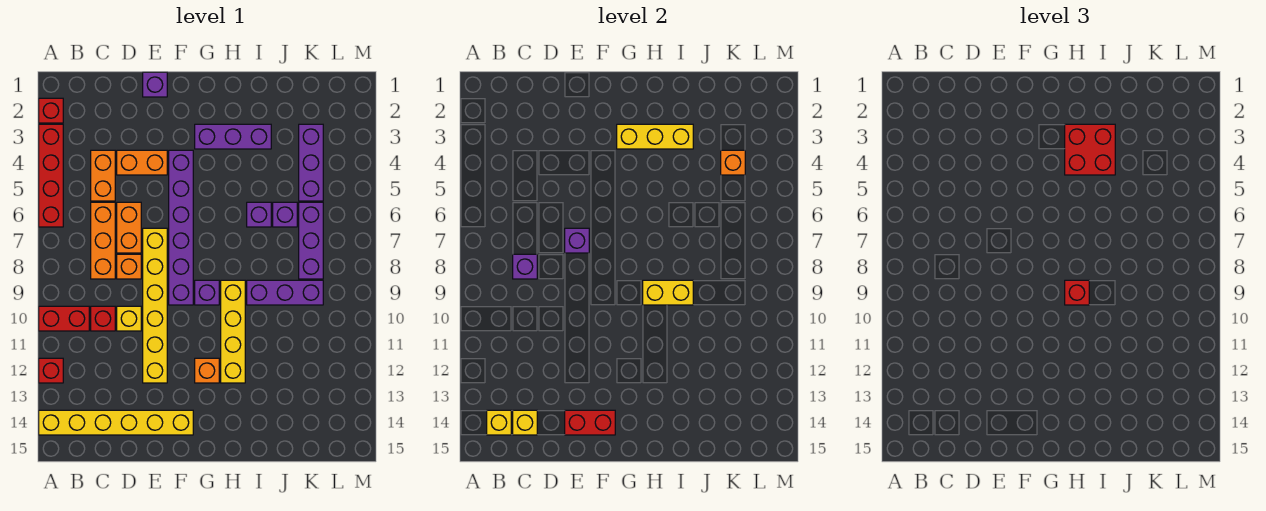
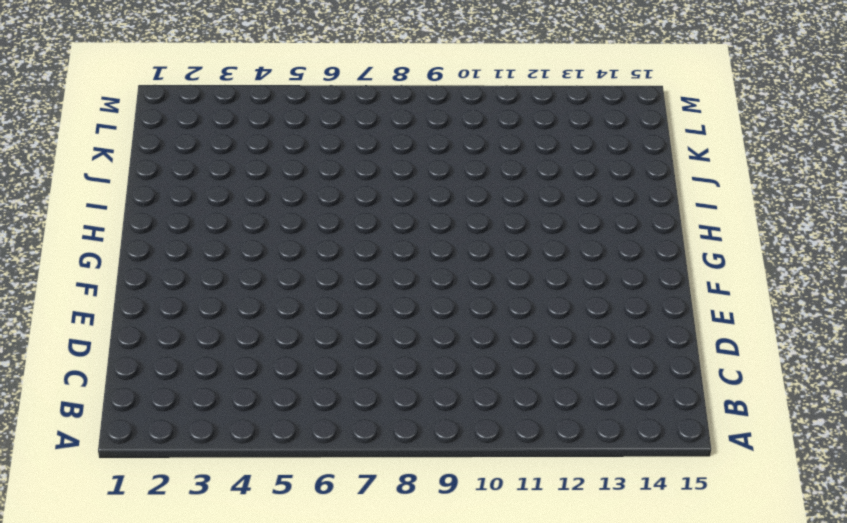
none -> red 1x1 brick [39,98,63,123]
none -> red 1x4 brick [39,124,63,227]
none -> red 1x2 brick [39,306,89,331]
none -> red 1x1 brick [39,358,63,383]

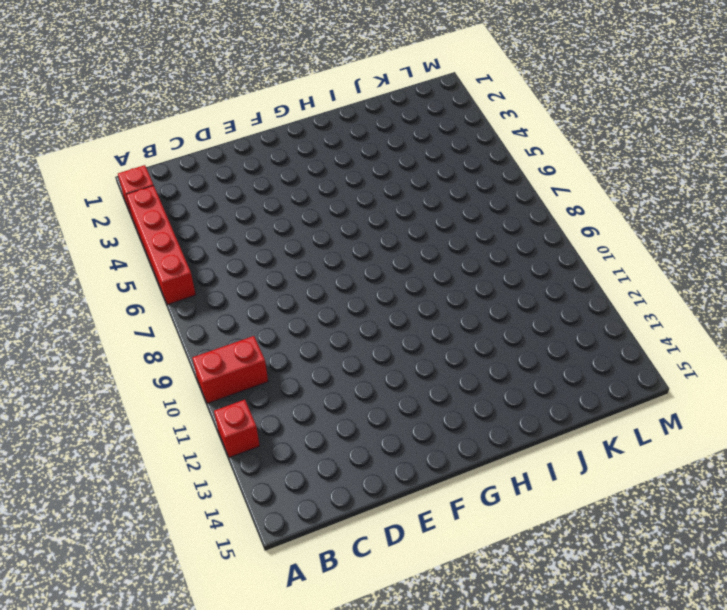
none -> yellow 1x6 brick [39,410,193,435]
none -> orange 1x2 brick [91,150,115,201]
none -> orange 1x3 brick [91,202,115,279]
none -> red 1x1 brick [91,306,115,331]

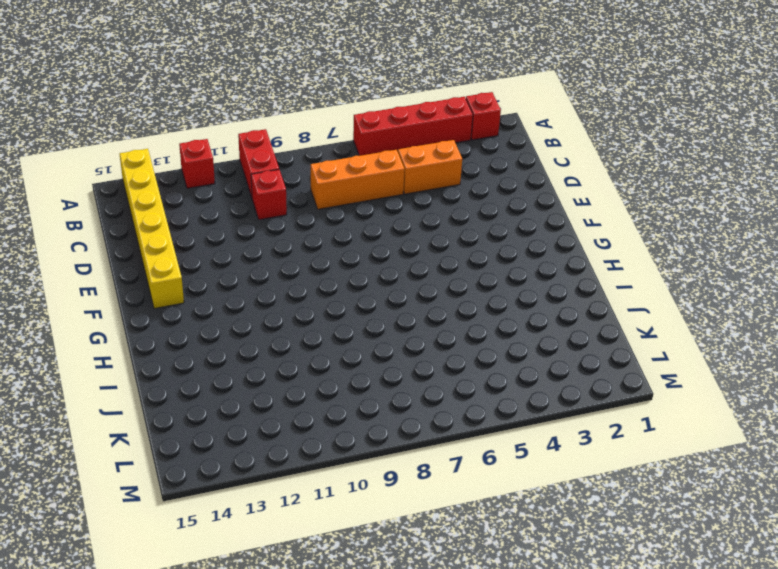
none -> orange 1x2 brick [117,150,167,175]
none -> orange 1x2 brick [117,202,141,253]
none -> orange 1x1 brick [117,254,141,279]
none -> yellow 1x1 brick [117,306,141,331]

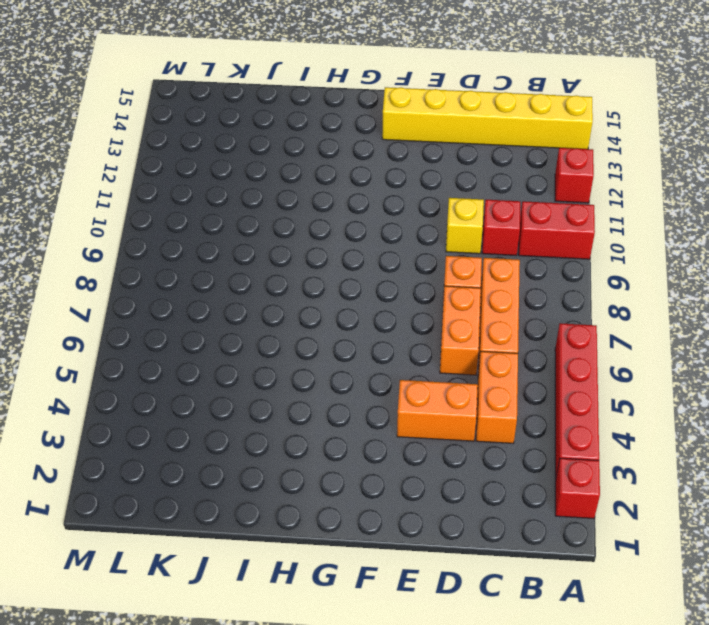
none -> purple 1x1 brick [143,72,167,97]
none -> yellow 1x6 brick [143,228,167,383]
none -> purple 1x6 brick [169,150,193,305]
none -> purple 1x3 brick [195,124,271,149]

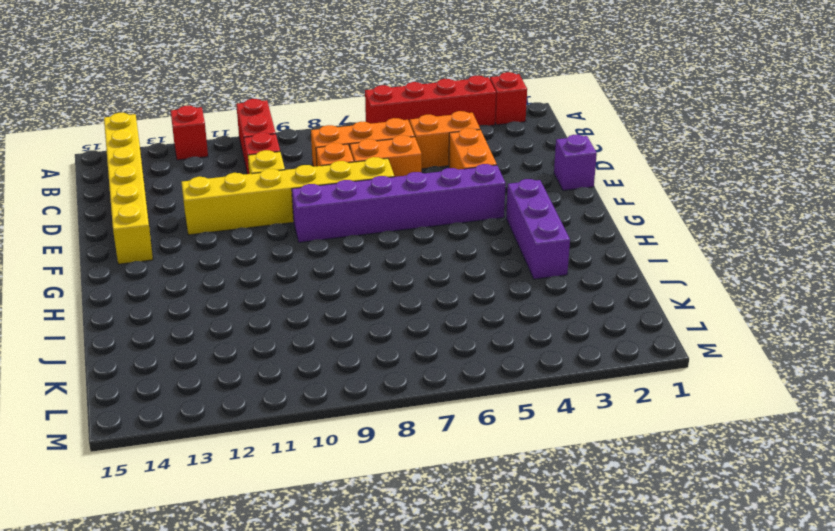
none -> purple 1x1 brick [195,280,219,305]
none -> orange 1x1 brick [195,358,219,383]
none -> yellow 1x4 brick [221,280,245,383]
none -> purple 1x1 brick [247,202,271,227]

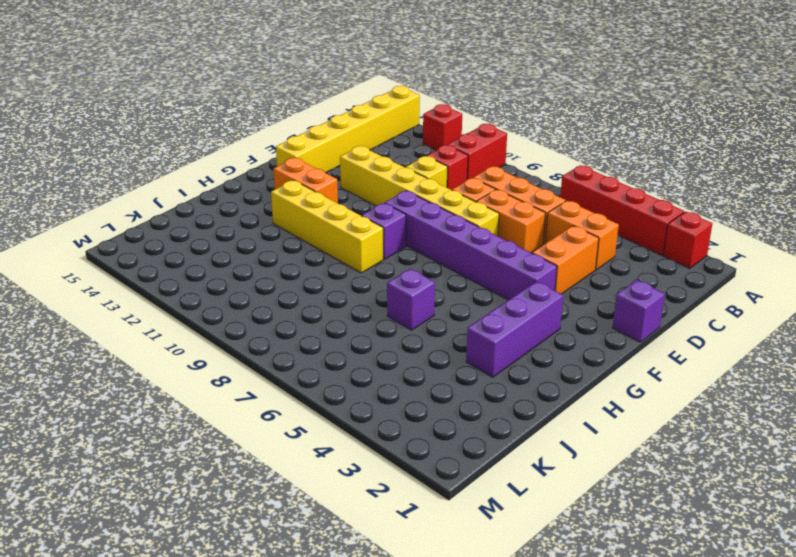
orange 1x2 brick [274,158,338,203] -> orange 1x1 brick [195,358,219,383]
none -> purple 1x3 brick [247,280,323,305]
none -> purple 1x1 brick [273,202,297,227]
none -> purple 1x3 brick [299,124,323,201]
none -> purple 1x3 brick [299,202,323,279]

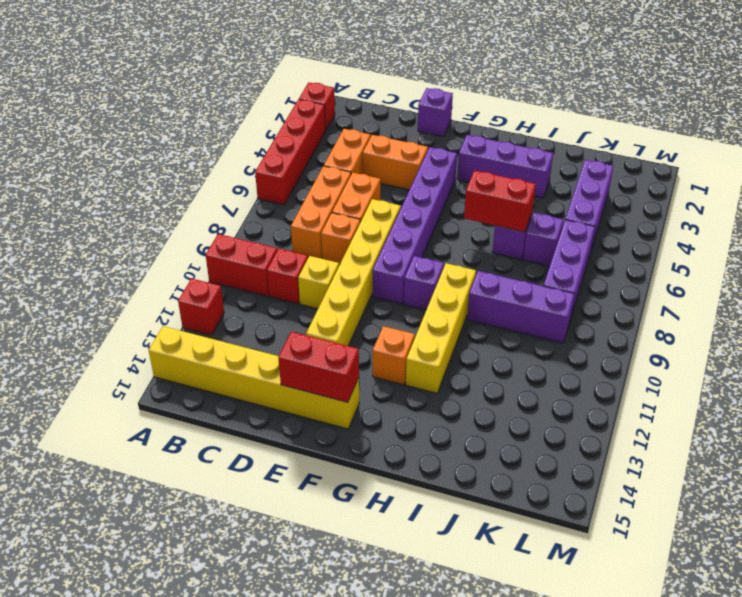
red 1x2 brick [464,170,536,232] -> none
none -> yellow 1x1 brick [487,410,511,435]
none -> purple 1x1 brick [513,254,537,279]
none -> yellow 1x1 brick [513,410,537,435]
none -> purple 1x1 brick [565,228,589,253]

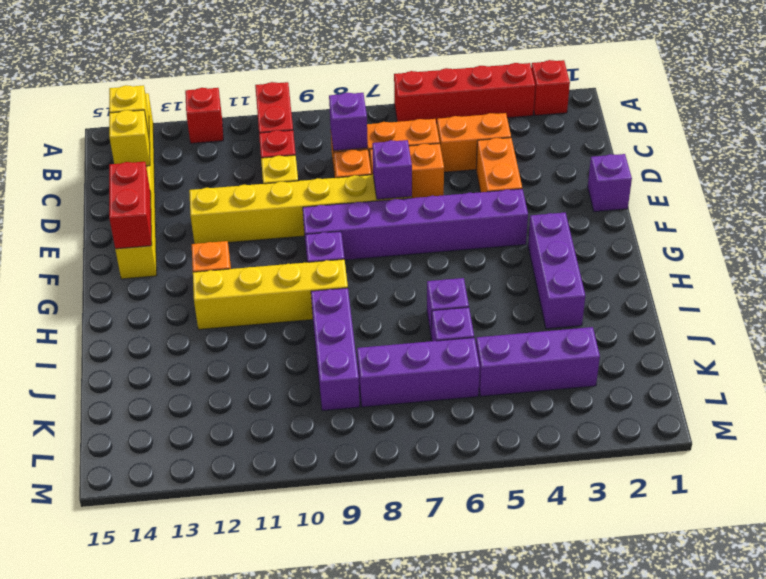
none -> yellow 1x3 brick [617,124,693,149]
none -> yellow 1x2 brick [643,280,693,305]
none -> orange 1x1 brick [721,150,745,175]
none -> red 2x2 brick [1065,124,1115,175]

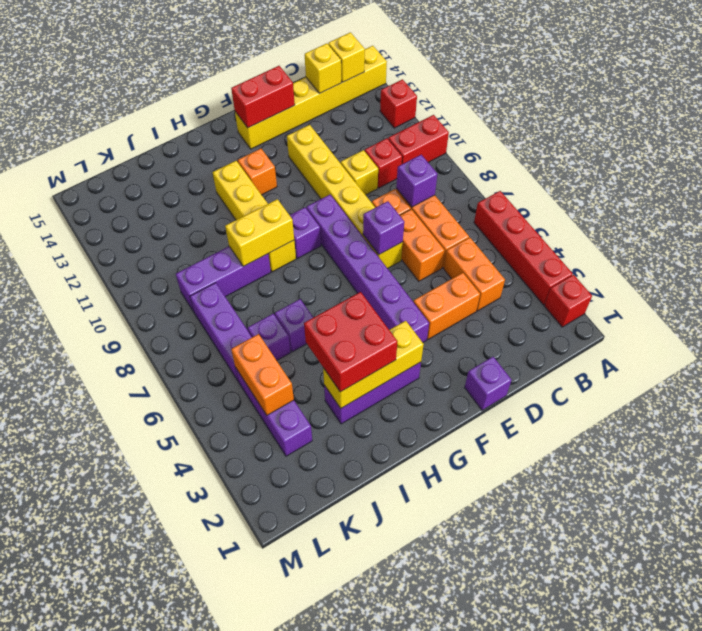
orange 1x2 brick [231,334,294,415] -> orange 1x1 brick [721,150,745,175]
none -> red 1x1 brick [1065,280,1089,305]

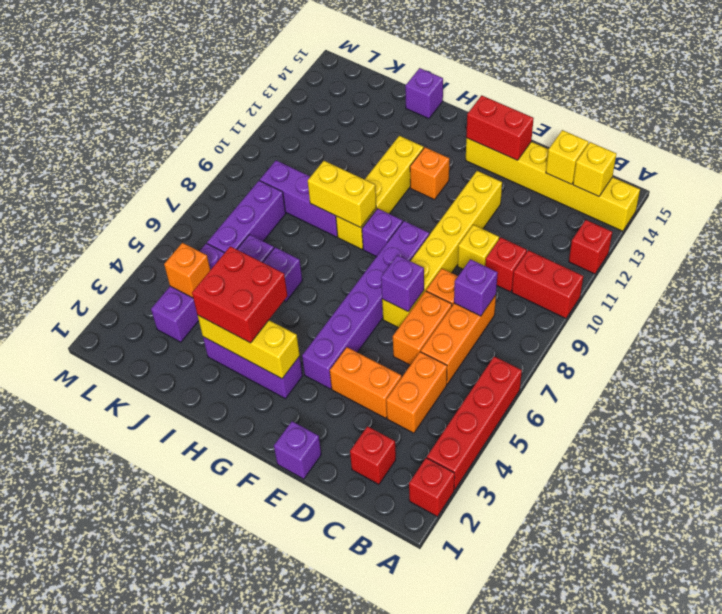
red 1x1 brick [350,426,396,484] -> red 1x1 brick moved to [1065,280,1089,305]
purple 1x1 brick [405,68,443,119] -> none

